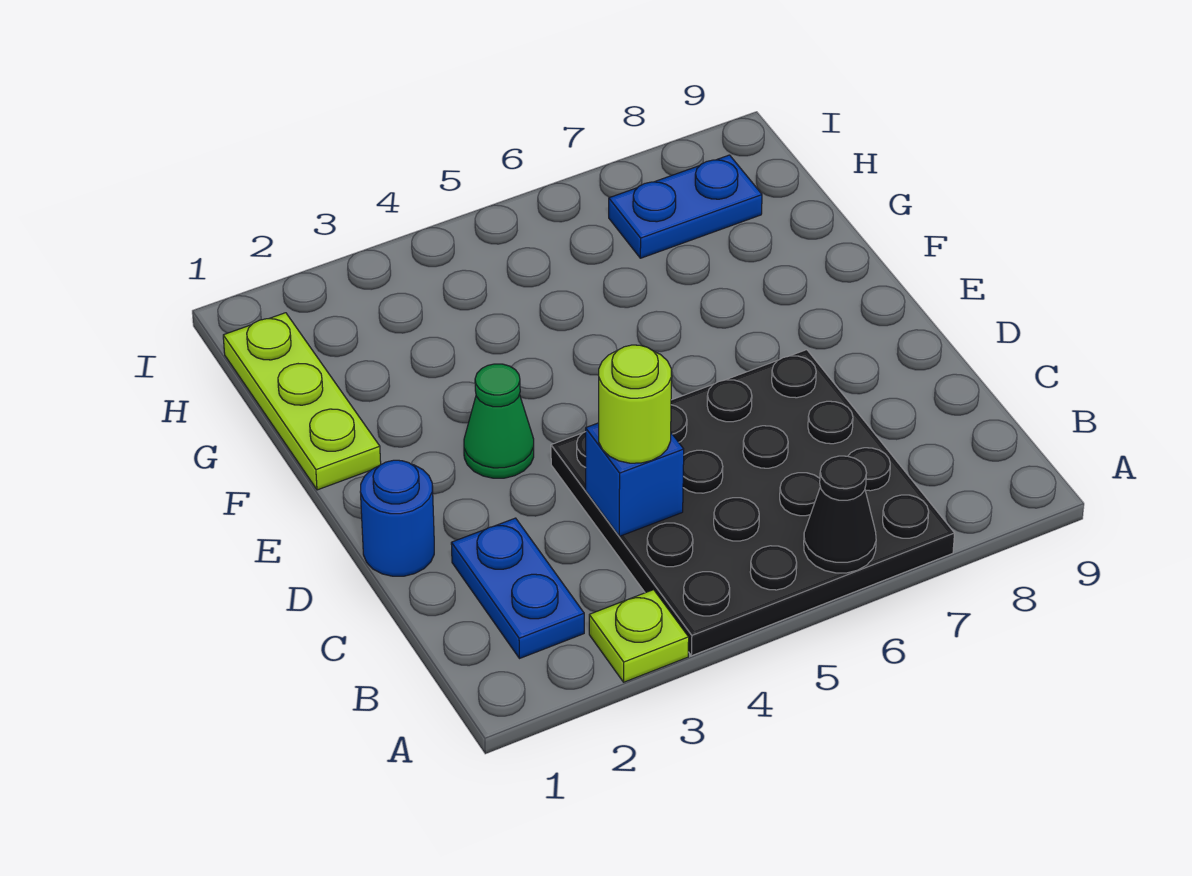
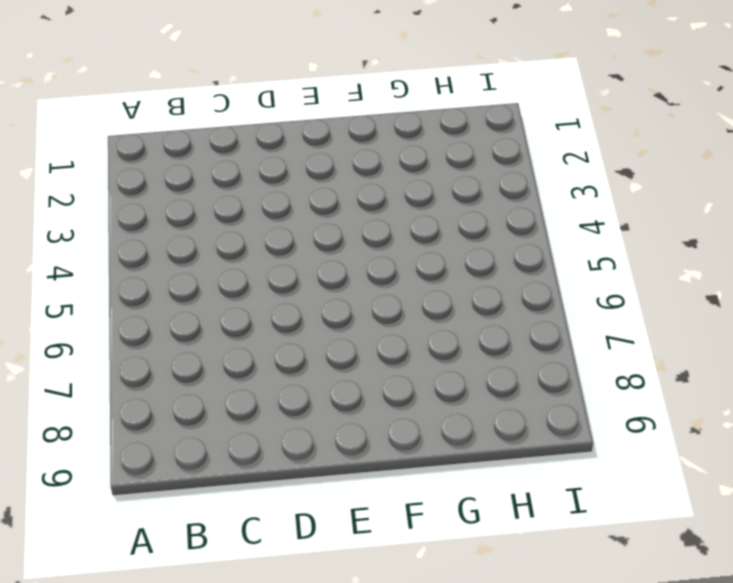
none -> lime 1x1 plate [589,590,689,682]
none -> black 4x4 plate [551,350,955,656]

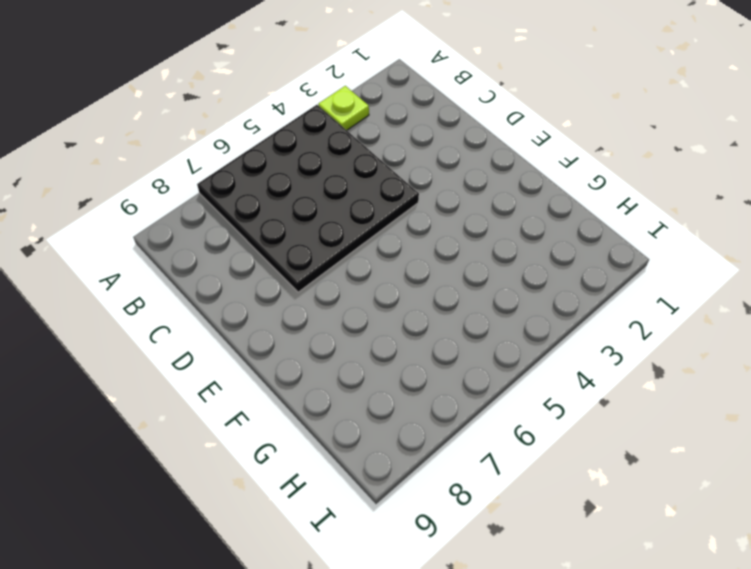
none -> blue 1x2 plate [451,518,584,659]
none -> blue 1x1 round brick [360,460,434,576]

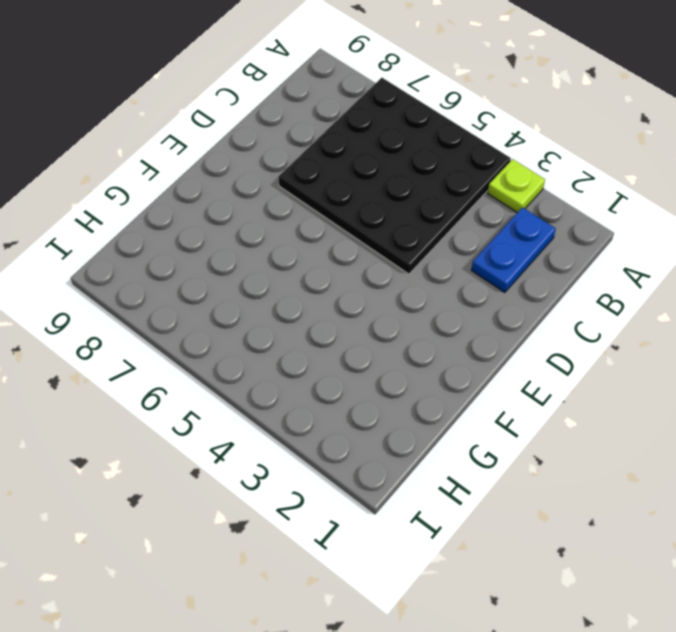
none -> blue 1x1 round brick [360,460,434,576]
none -> green 1x1 cone [464,364,534,478]

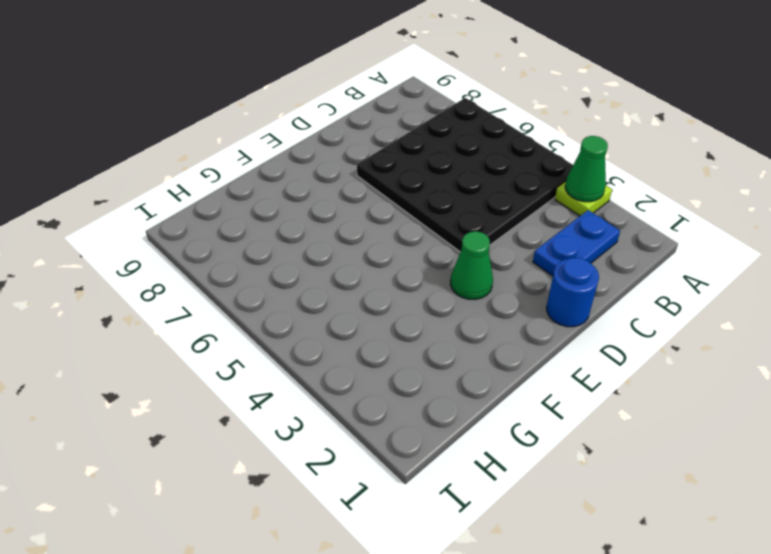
green 1x1 cone [565,136,608,202] -> none
none -> lime 1x3 plate [223,313,381,490]
none -> blue 1x2 plate [609,155,762,258]

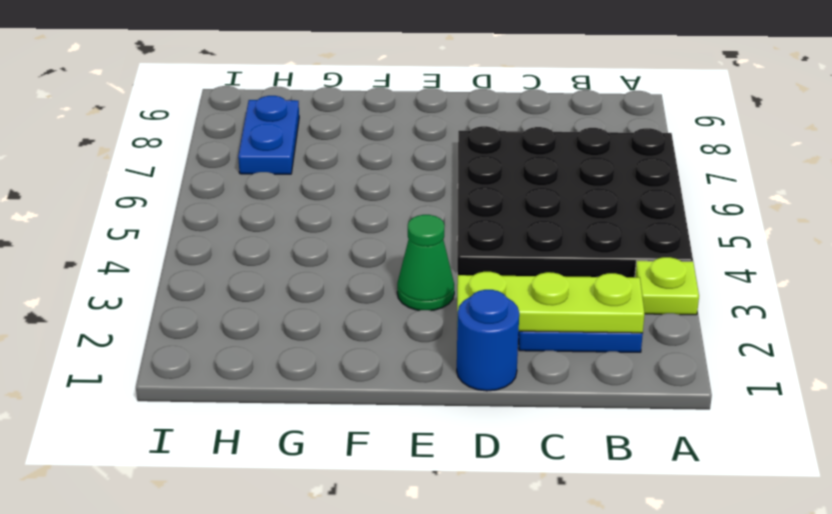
lime 1x3 plate [457,272,645,333] -> lime 1x3 plate moved to [223,313,381,490]
none -> black 1x1 cone [804,456,876,573]
none -> blue 1x1 brick [586,423,684,536]

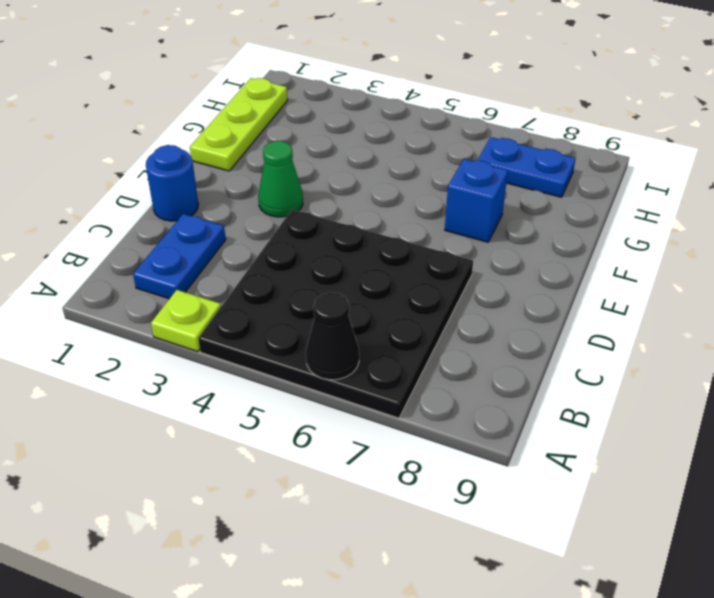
blue 1x1 brick [445,159,508,242] -> blue 1x1 brick moved to [586,423,684,536]
none -> lime 1x1 round brick [599,345,672,463]

